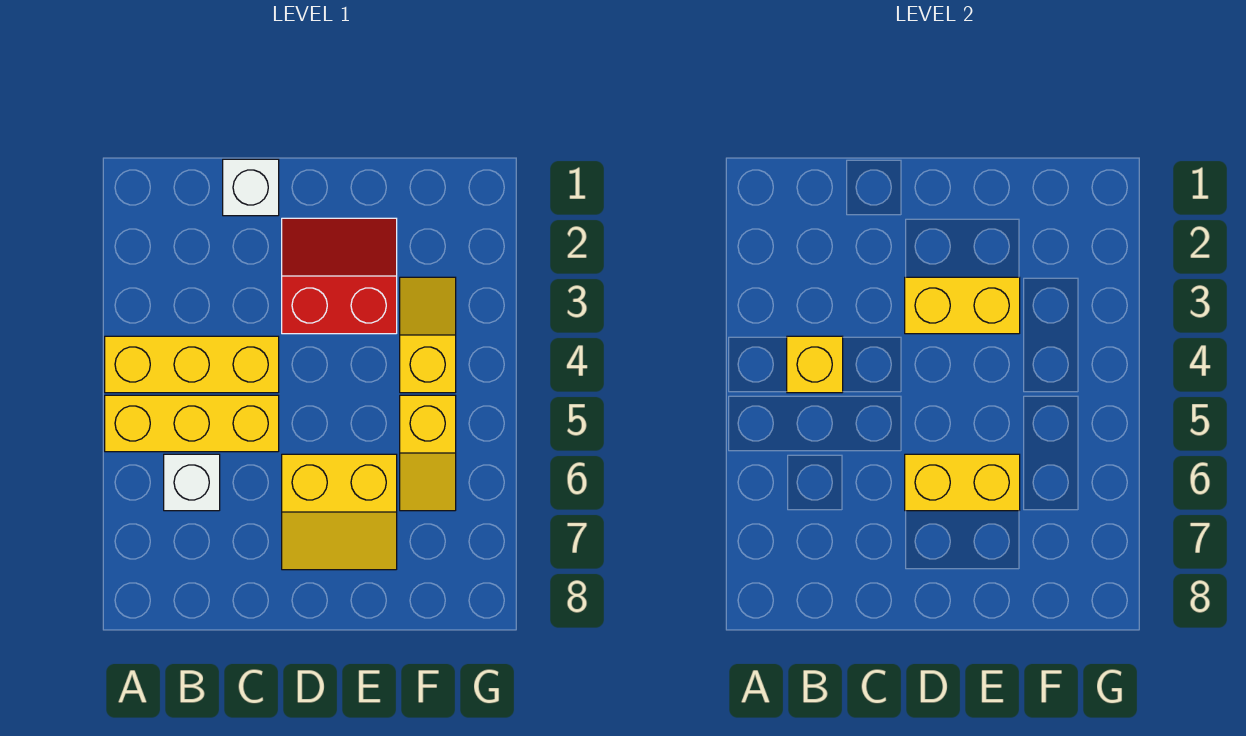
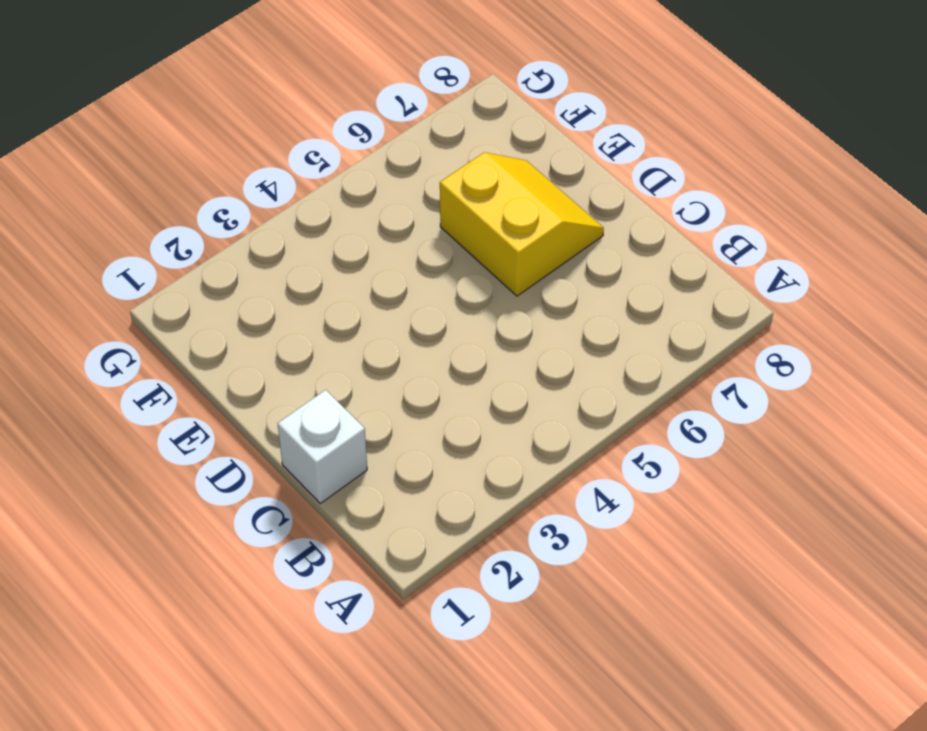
none -> yellow 1x3 brick [105,336,279,393]
none -> yellow 1x3 brick [105,395,279,452]

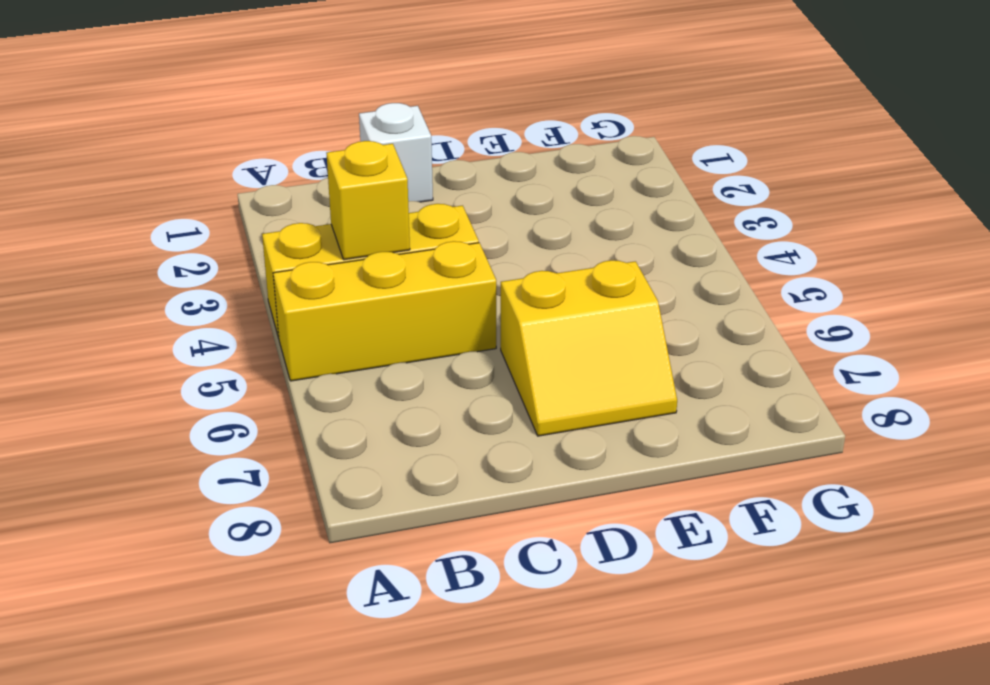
none -> white 1x1 brick [164,454,220,511]
none -> red 2x2 slope [282,218,397,334]

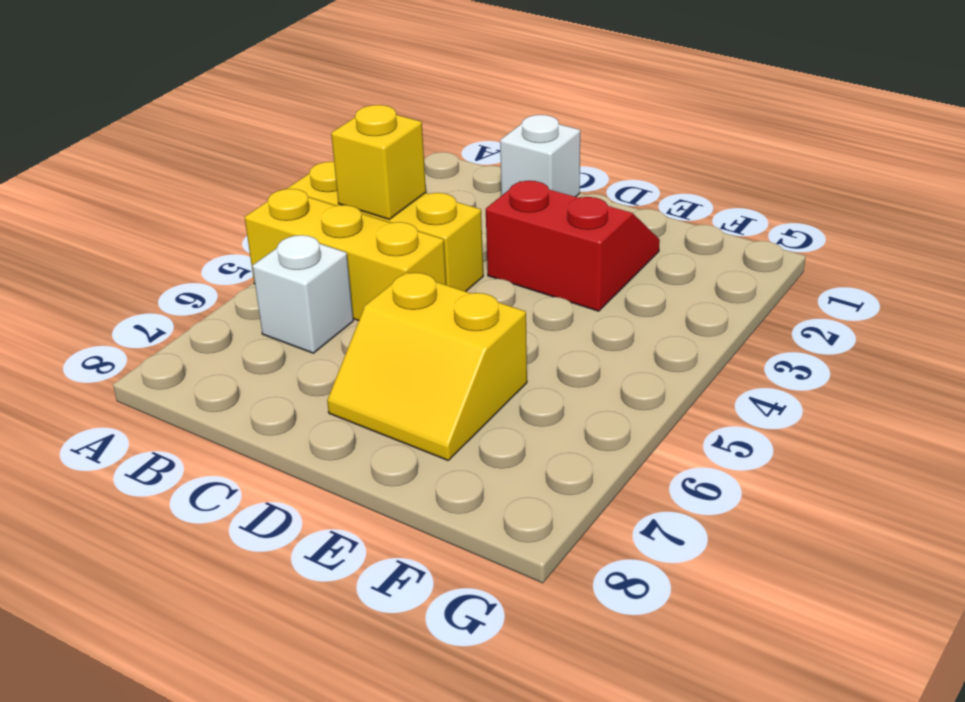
none -> yellow 1x2 slope [400,277,456,393]
none -> yellow 1x2 slope [400,395,456,511]

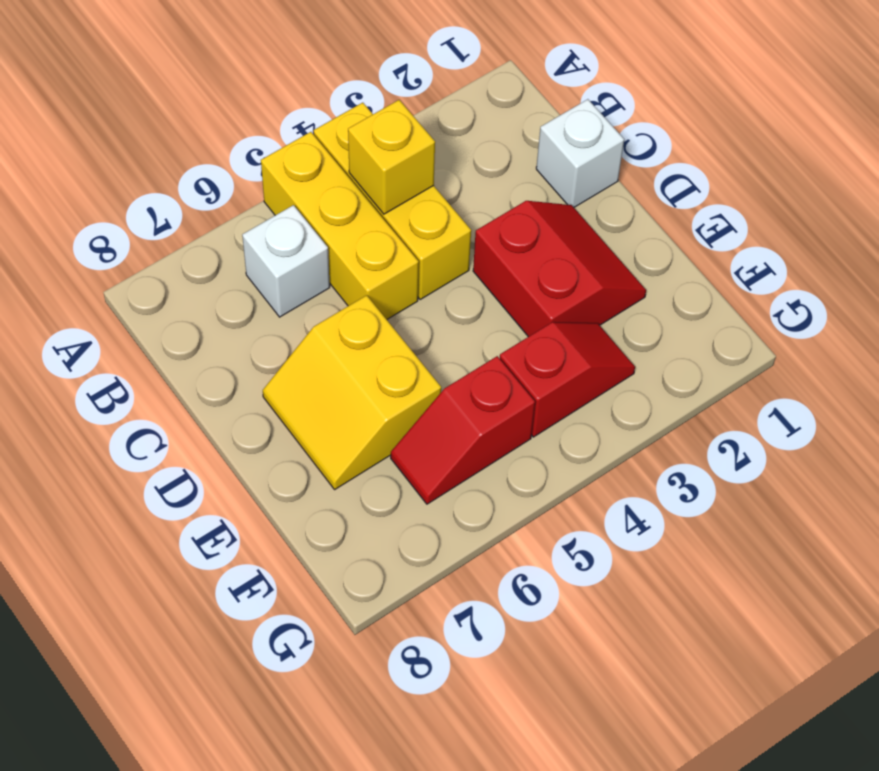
red 1x2 slope [500,322,635,437] -> yellow 1x2 slope [400,277,456,393]
red 1x2 slope [391,356,535,504] -> yellow 1x2 slope [400,395,456,511]
none -> yellow 1x2 brick [905,277,1020,334]
none -> yellow 1x2 brick [905,454,1020,511]

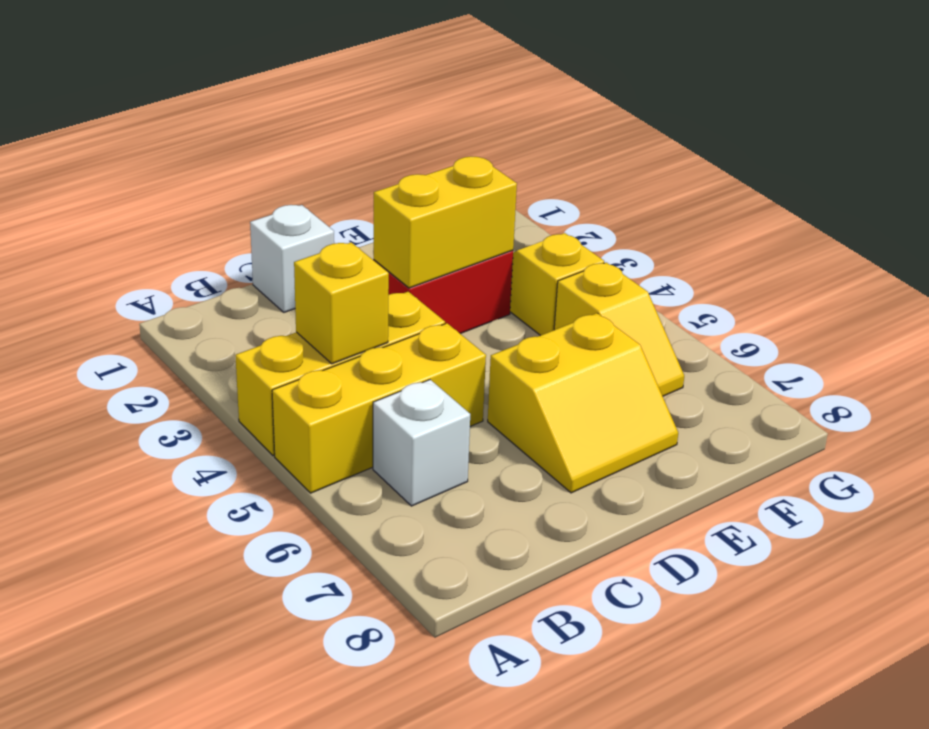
none -> yellow 1x2 brick [905,454,1020,511]

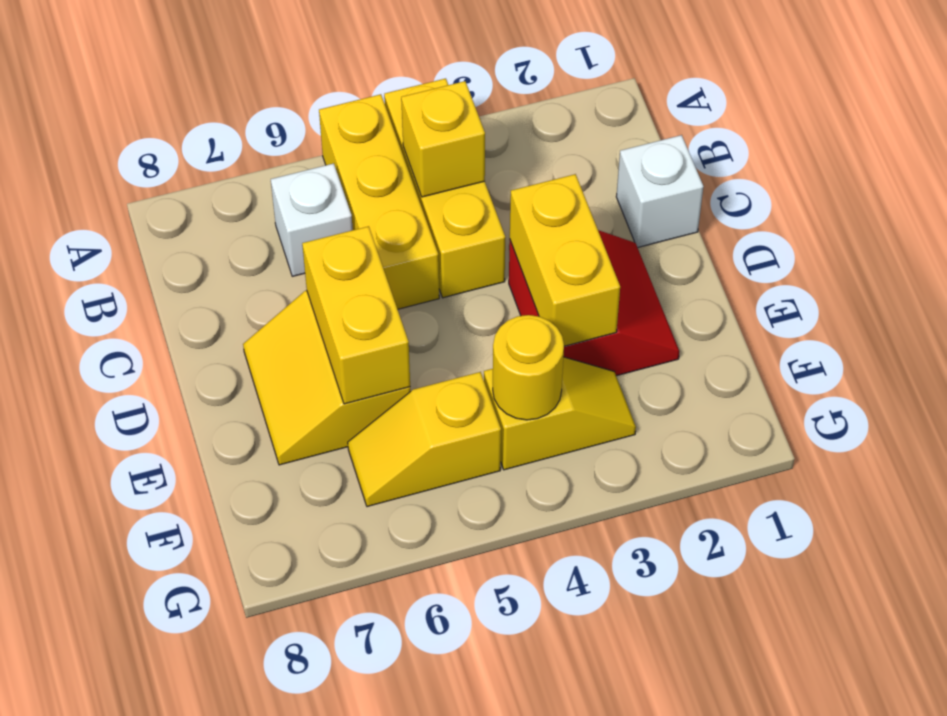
yellow 1x1 round brick [493,315,564,420] -> none

